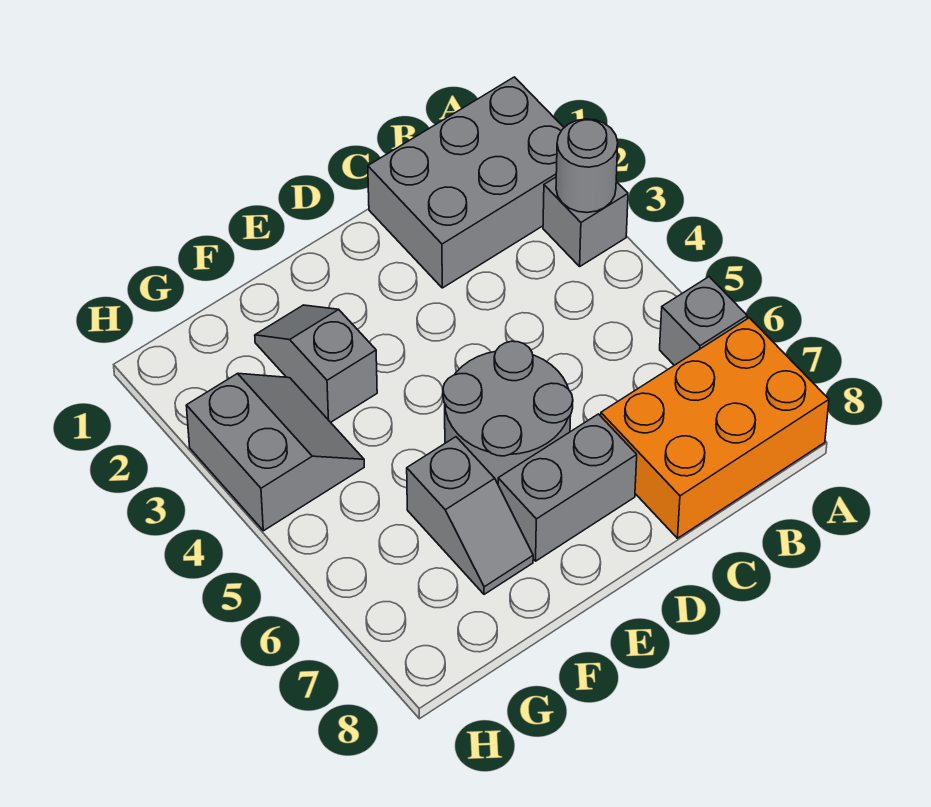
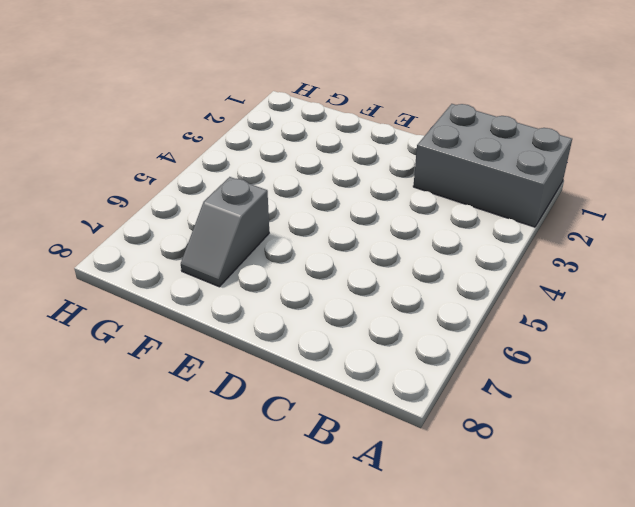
none -> grey 1x1 brick [543,177,628,266]
none -> grey 1x1 brick [660,277,747,365]

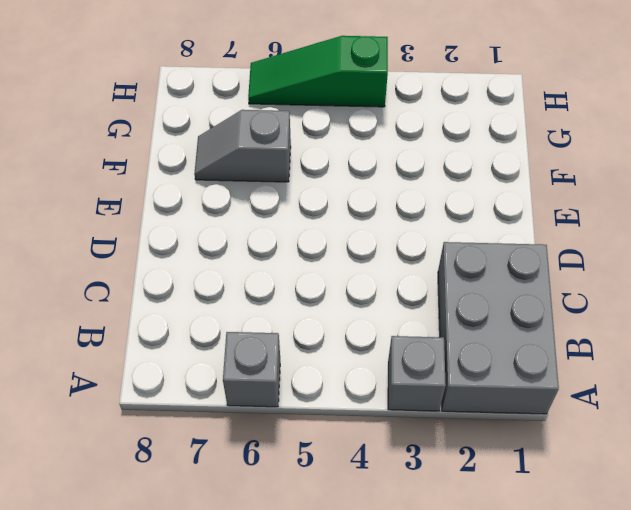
green 1x3 slope [248,36,388,107] -> grey 2x2 slope [186,373,364,531]
none -> orange 2x3 brick [601,318,829,538]
none -> grey 2x2 round brick [443,341,573,484]

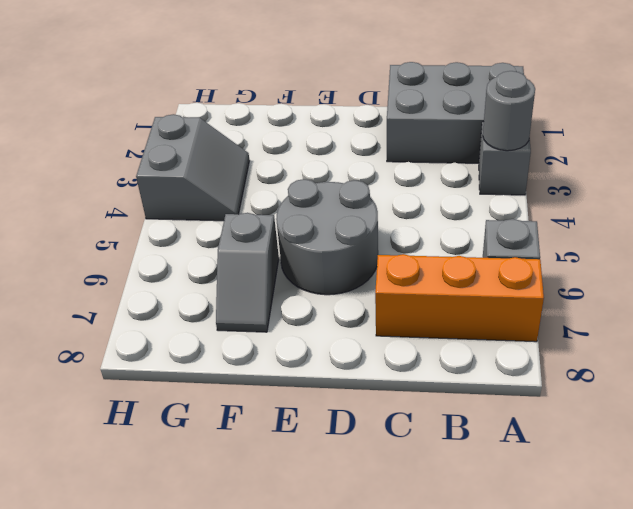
orange 1x3 brick [375,254,544,342] -> orange 2x3 brick [601,318,829,538]
none -> grey 1x2 brick [498,414,637,561]
none -> grey 1x2 slope [255,305,377,422]

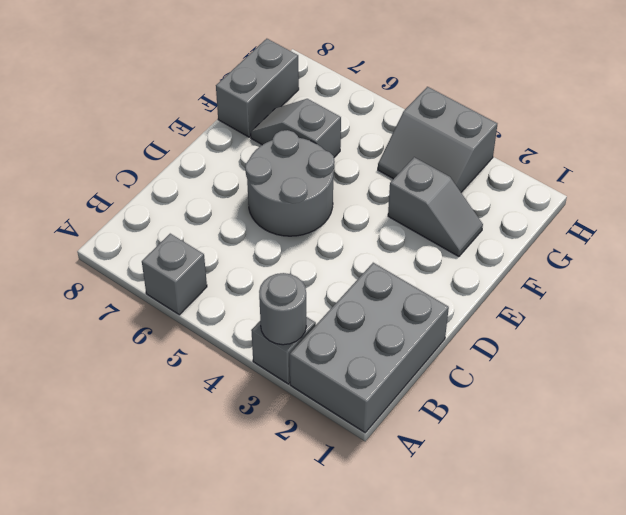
grey 1x2 brick [216,39,299,137] -> grey 1x2 brick moved to [498,414,637,561]
none -> orange 2x3 brick [601,318,829,538]

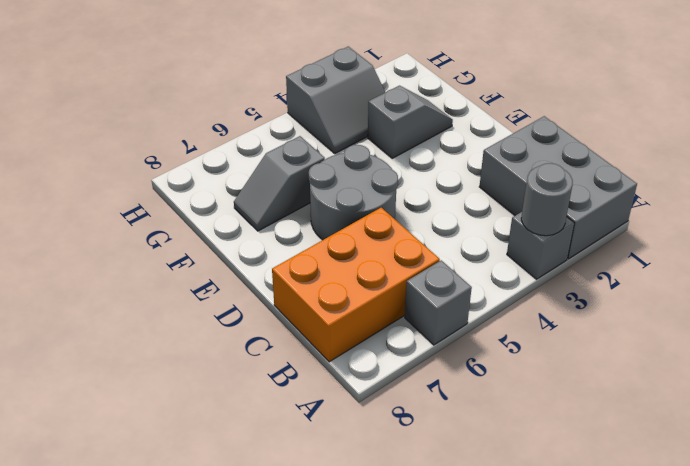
orange 2x3 brick [272,208,440,362] -> orange 2x3 brick turned to [601,318,829,538]
none -> grey 1x2 brick [498,414,637,561]

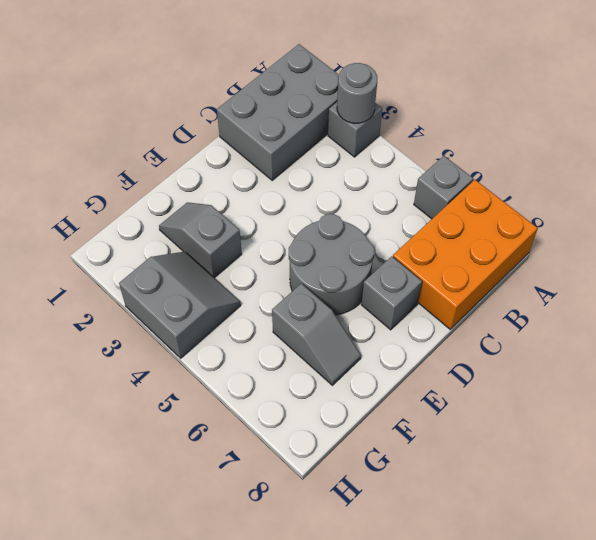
grey 1x1 brick [361,256,422,330] -> grey 1x2 brick [498,414,637,561]

